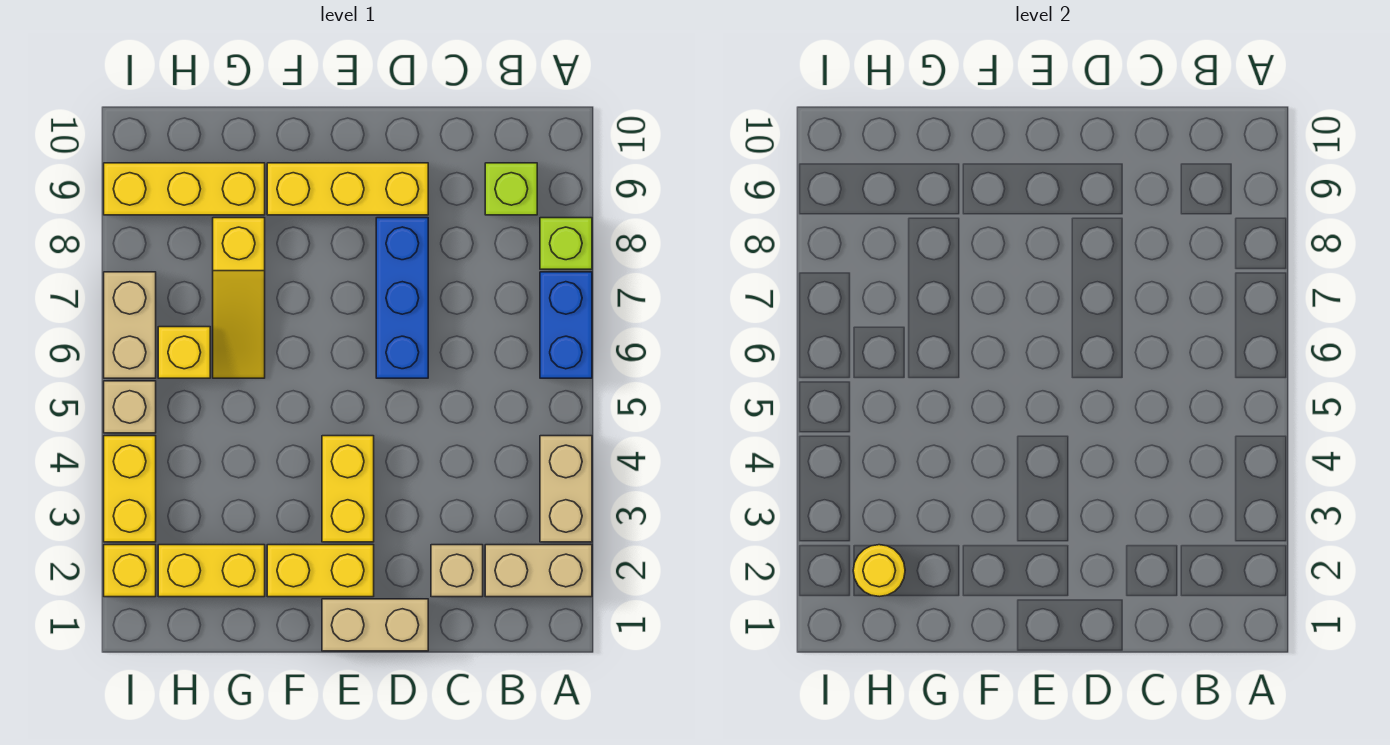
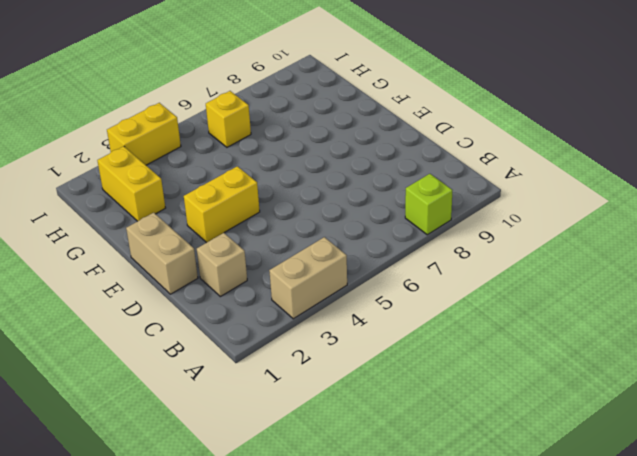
none -> tan 1x2 brick [485,545,592,597]
none -> blue 1x2 brick [540,272,592,378]
none -> lime 1x1 brick [485,163,537,215]

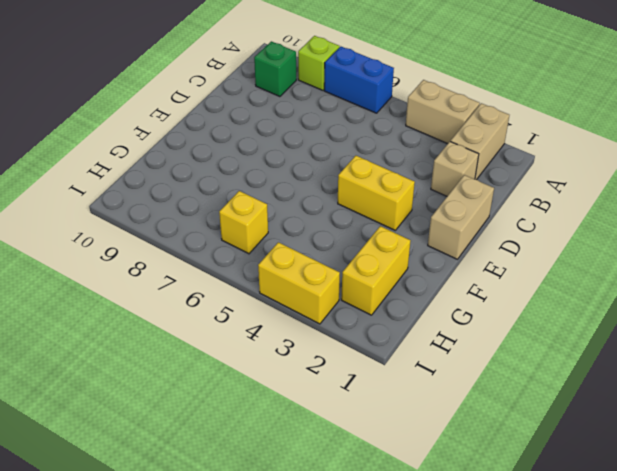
green 1x1 brick [254,41,296,97] -> lime 1x1 brick [485,163,537,215]
none -> blue 1x3 brick [376,218,428,378]
none -> yellow 1x3 brick [267,163,428,215]
none -> yellow 1x2 brick [267,545,374,597]

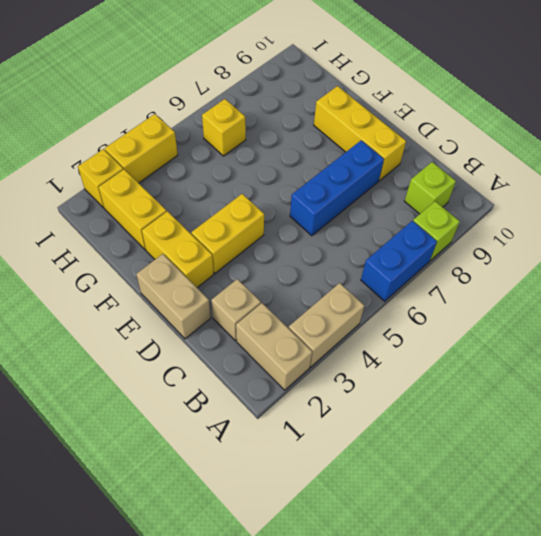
none -> yellow 1x3 slope [213,218,265,378]
none -> yellow 1x3 brick [104,163,265,215]
none -> tan 1x1 brick [104,381,156,433]

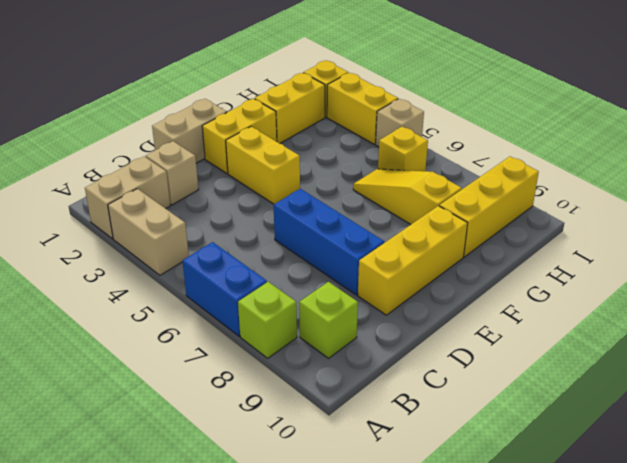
none -> tan 1x2 brick [104,272,156,378]
none -> yellow 1x1 round brick [853,545,905,597]

